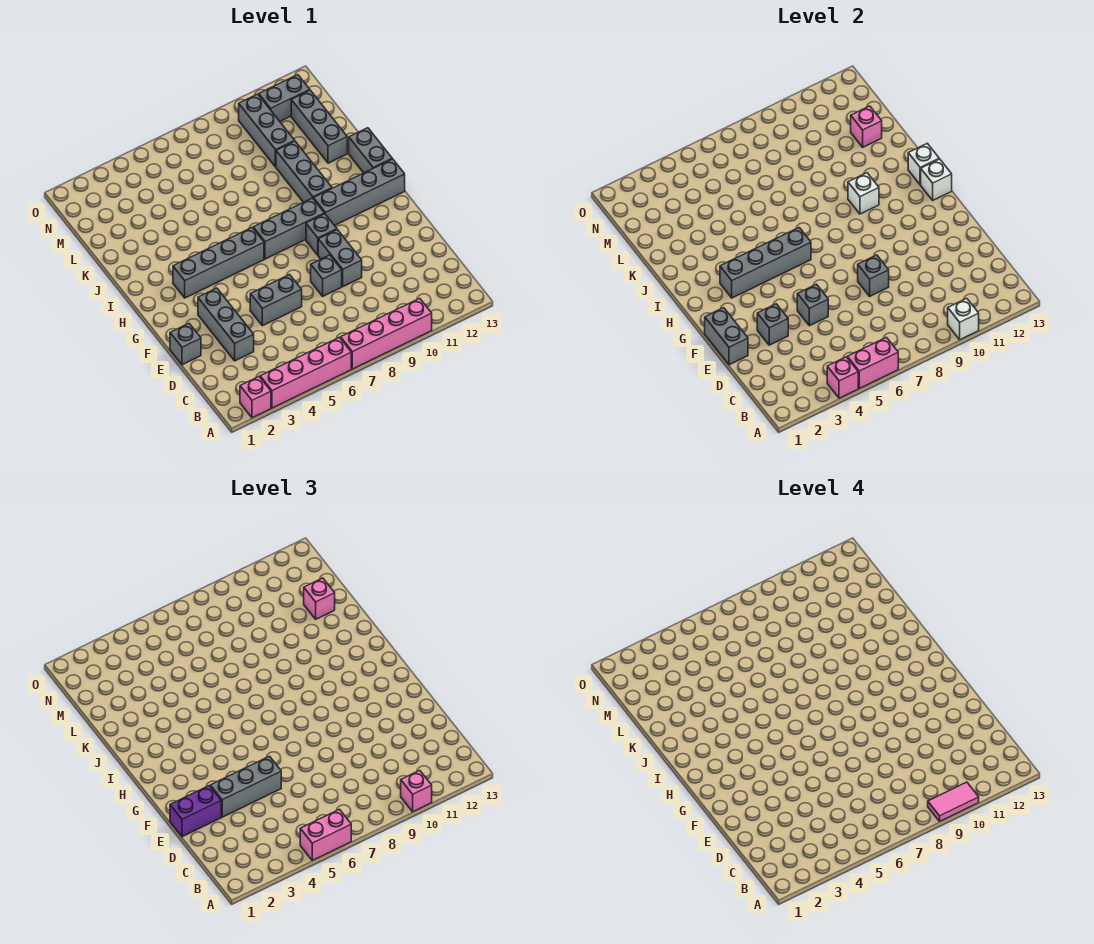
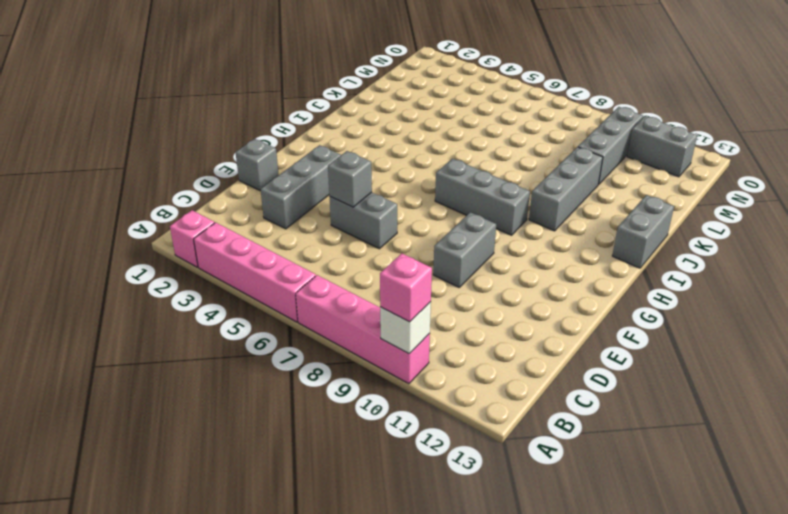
none -> grey 1x1 brick [311,255,342,296]
none -> grey 1x1 brick [306,214,337,255]
none -> grey 1x4 brick [173,228,264,298]
none -> grey 1x4 brick [313,159,405,226]

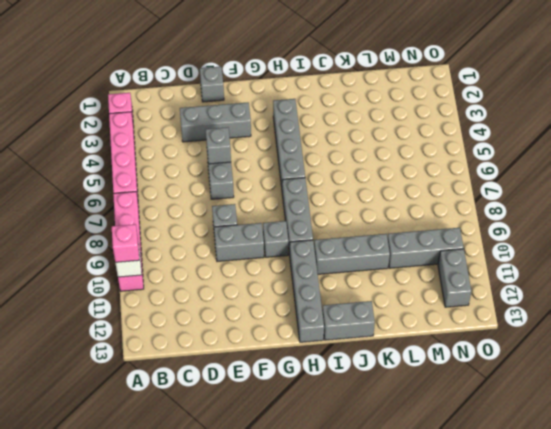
none -> grey 1x3 brick [291,90,347,163]
none -> pink 1x1 brick [827,357,858,398]
none -> pink 1x2 brick [847,337,898,388]
none -> grey 1x2 brick [705,308,748,365]

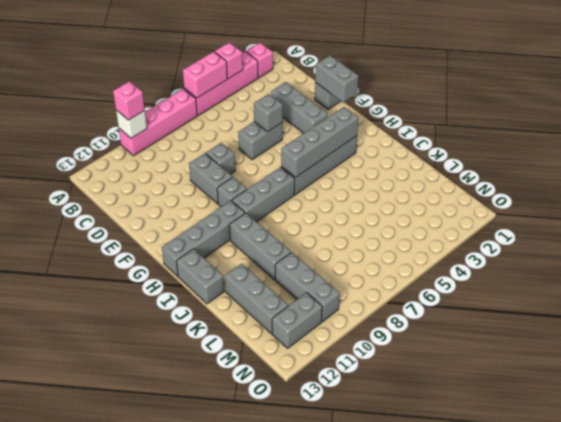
none -> grey 1x1 brick [757,304,788,345]
none -> grey 1x1 brick [858,255,889,296]
none -> white 1x1 brick [921,159,952,200]
none -> white 1x1 brick [848,173,879,214]

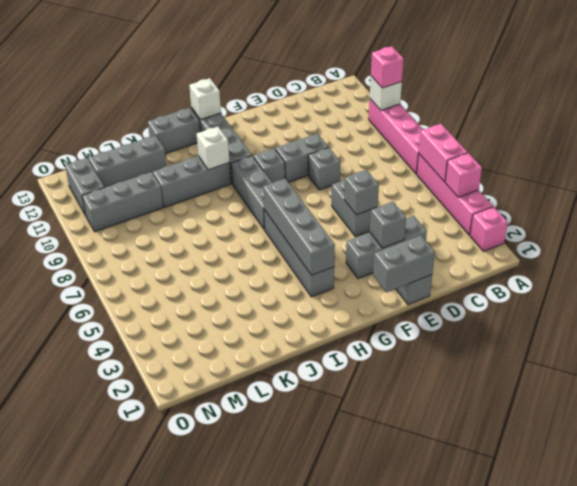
none -> grey 1x1 brick [858,255,889,296]
none -> white 1x1 brick [908,143,939,185]
none -> pink 1x1 brick [851,106,882,147]
none -> pink 1x2 brick [300,809,351,860]

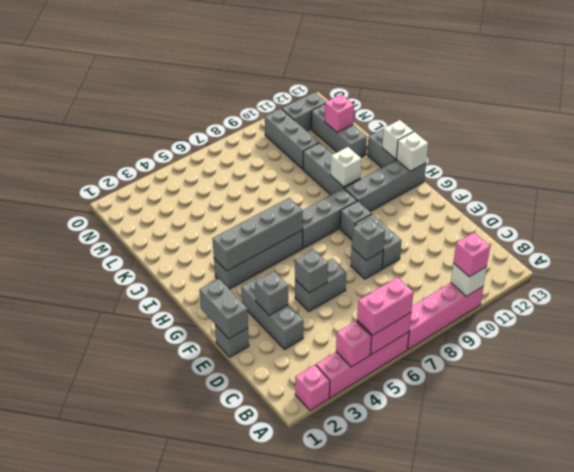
none -> purple 1x2 brick [170,786,221,837]
none -> grey 1x3 brick [210,756,281,817]
none -> pink 1x1 brick [304,578,335,619]
none -> pink 1x2 tile [928,782,979,821]

